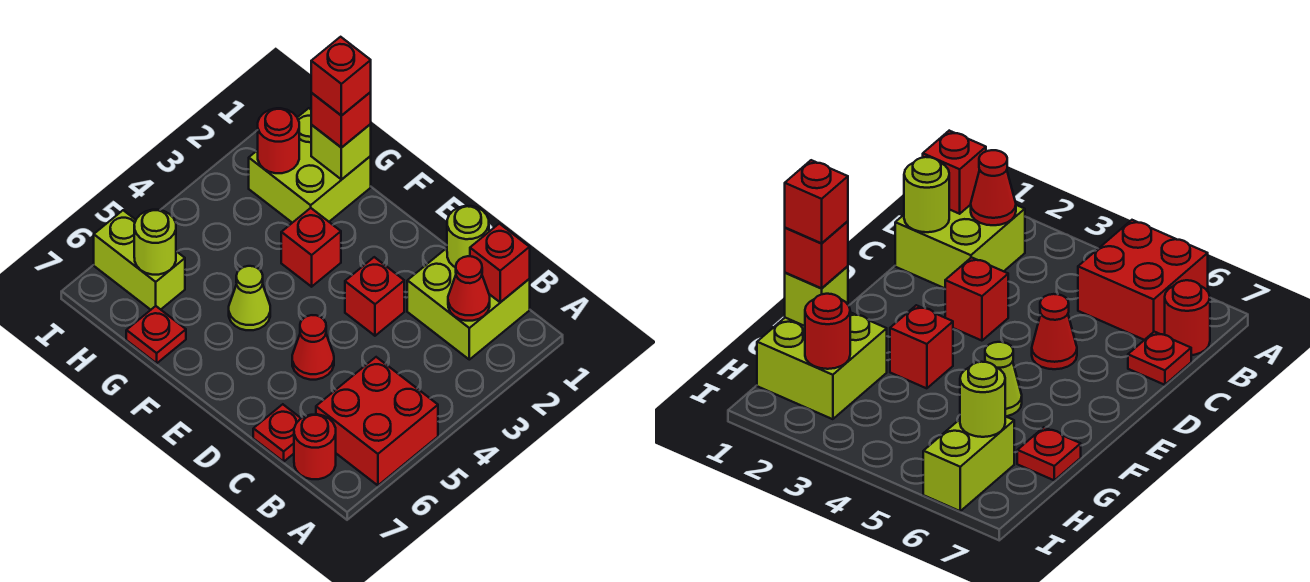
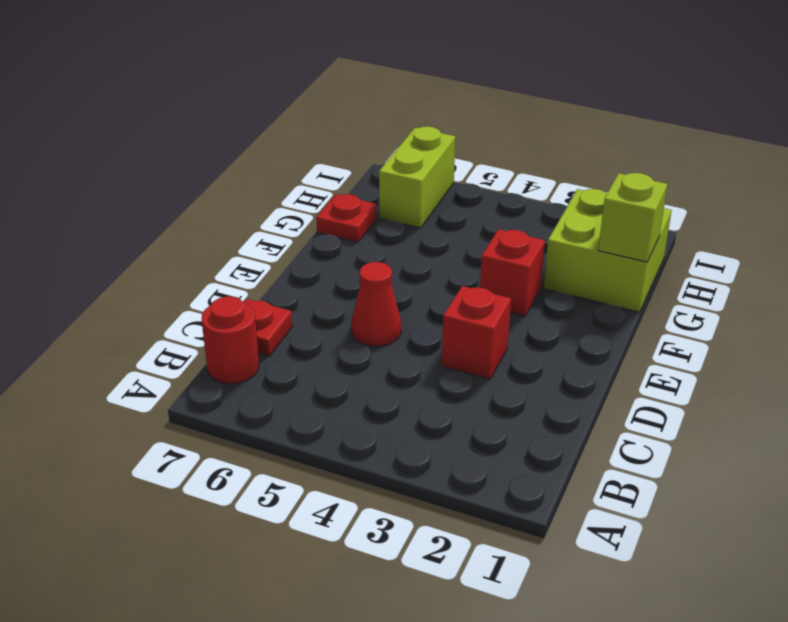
none -> red 2x2 brick [316,357,438,485]
none -> lime 2x2 brick [407,248,530,360]
none -> lime 1x1 cone [229,266,270,330]

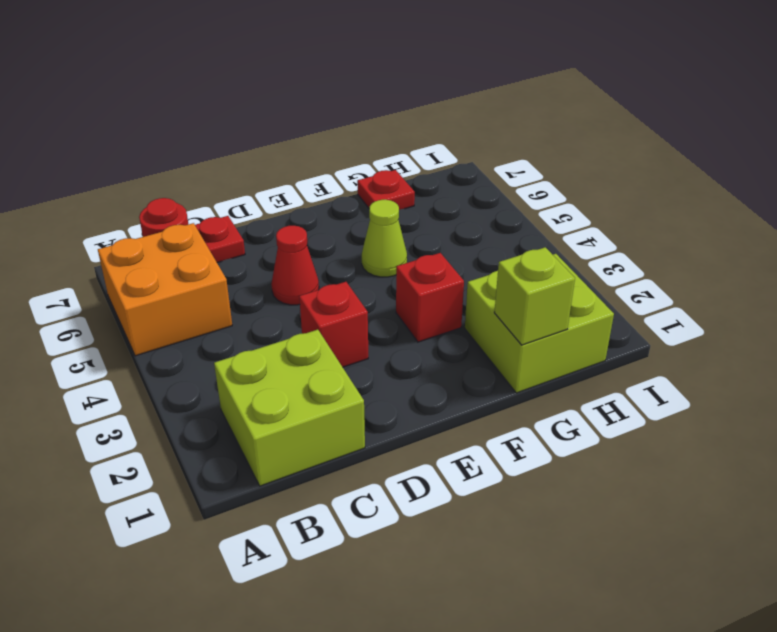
orange 2x2 brick [98,223,232,356] -> red 2x2 brick [316,357,438,485]
none -> lime 1x2 brick [94,210,185,310]
none -> red 1x1 brick [470,224,530,302]
none -> red 1x1 cone [448,256,490,321]

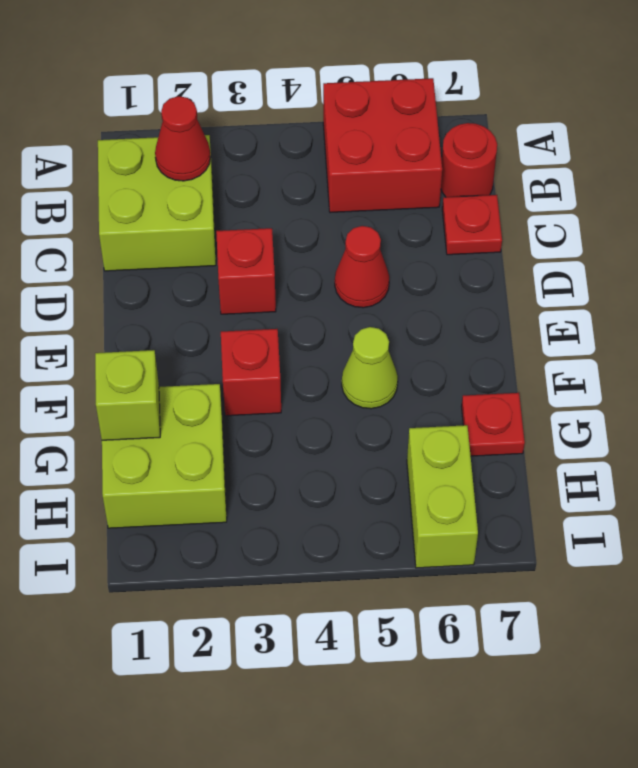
none -> red 1x1 brick [470,224,530,302]
none -> lime 1x1 round brick [447,206,489,268]
none -> red 1x1 round brick [258,108,299,173]

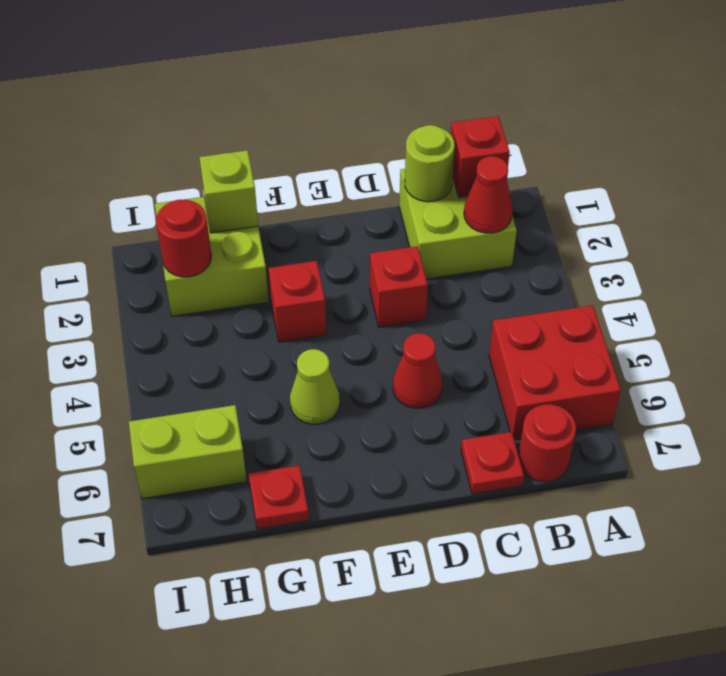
none -> lime 1x1 round brick [134,210,176,275]
none -> red 1x1 brick [311,92,371,148]
none -> red 1x1 brick [311,37,371,116]

